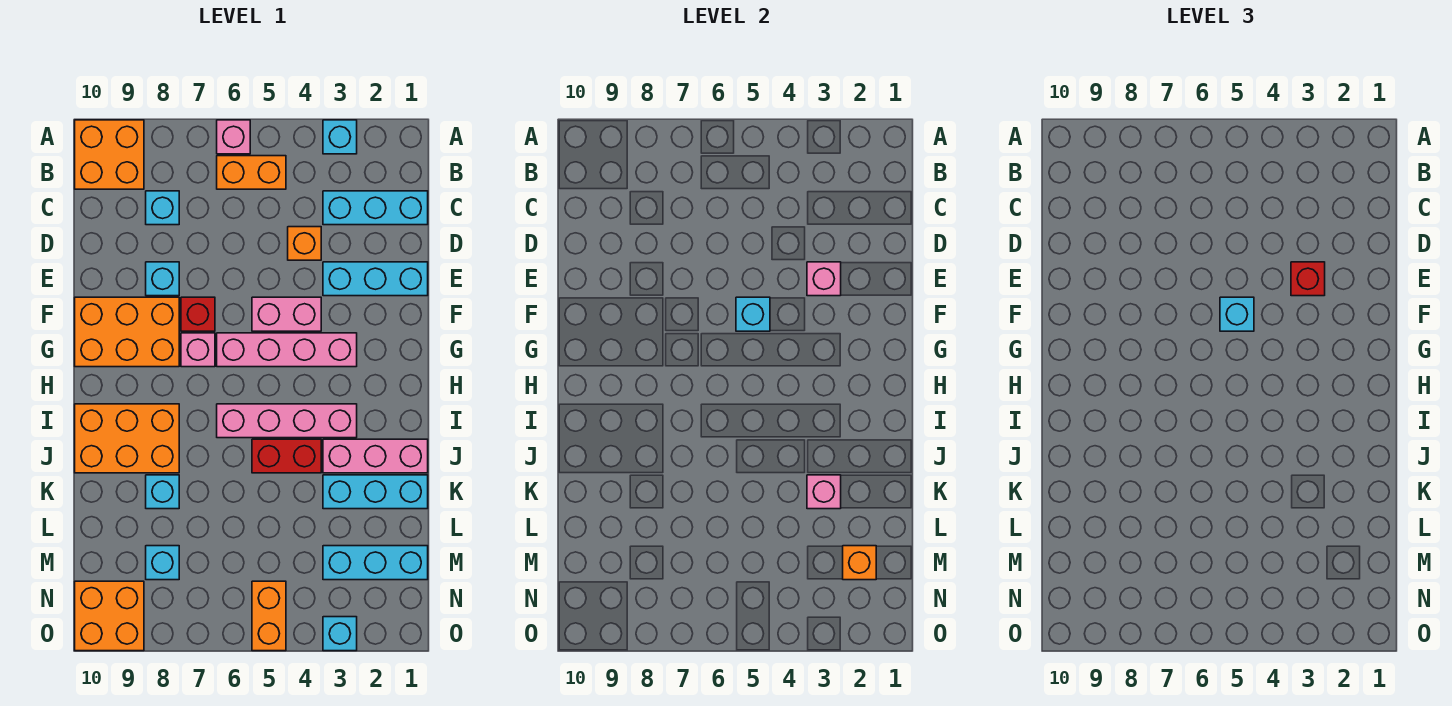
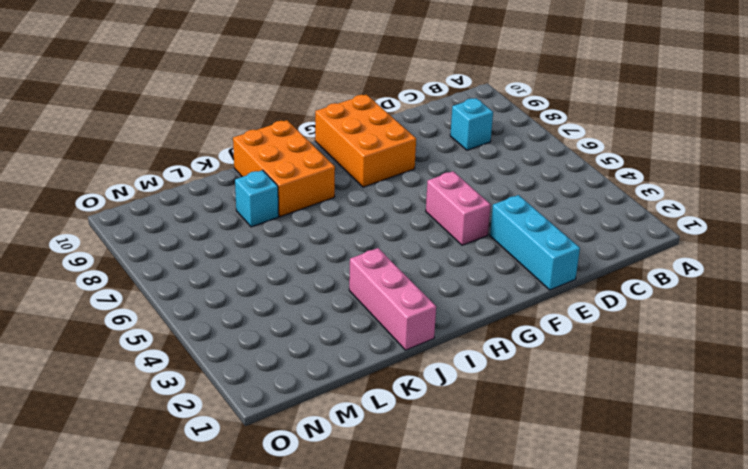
none -> cyan 1x1 brick [323,120,357,154]
none -> pink 1x1 brick [217,120,250,154]
none -> orange 2x2 brick [75,120,144,189]
none -> orange 1x2 brick [217,156,286,189]

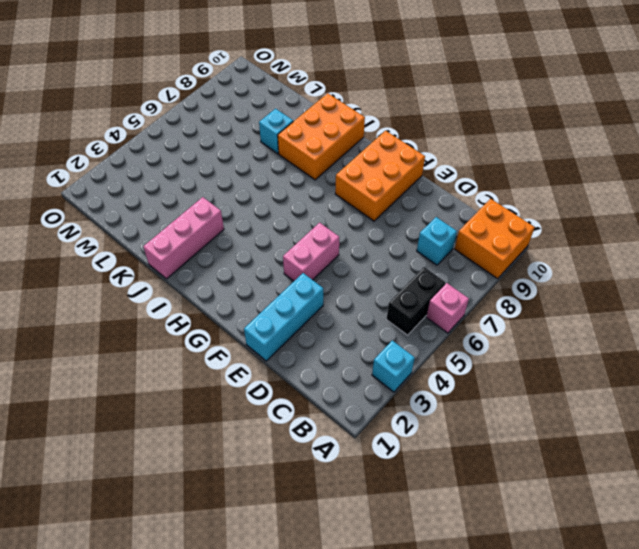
black 1x2 brick [387,267,445,335] -> orange 1x2 brick [217,156,286,189]
none -> cyan 1x3 brick [323,191,428,225]
none -> orange 1x1 brick [288,227,321,260]
none -> cyan 1x1 brick [146,262,179,296]
none -> red 1x1 brick [181,297,215,331]

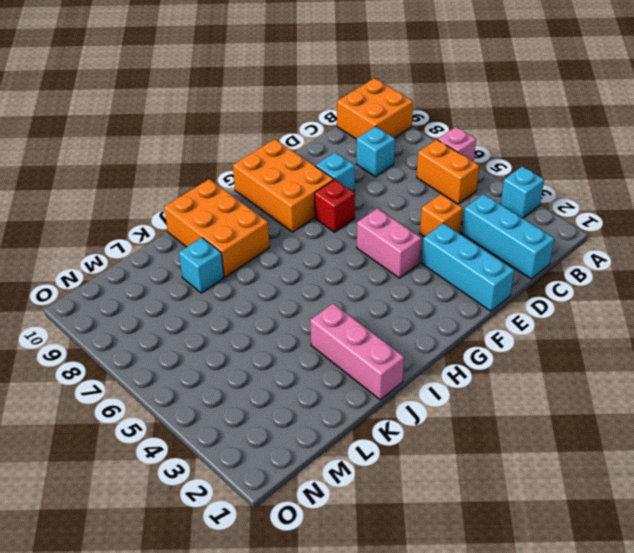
none -> pink 1x4 brick [217,333,357,367]
none -> pink 1x1 brick [181,333,215,367]
none -> pink 1x4 brick [217,404,357,438]
none -> red 1x2 brick [252,439,321,473]

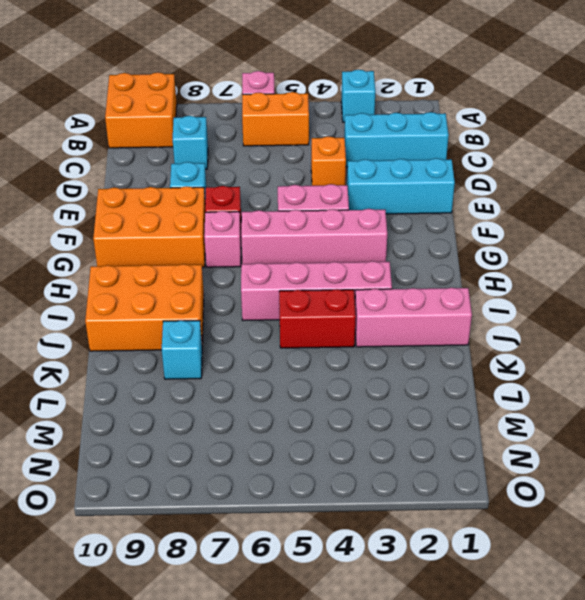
none -> cyan 1x3 brick [323,475,428,509]
none -> cyan 1x3 brick [323,546,428,580]
none -> cyan 1x1 brick [146,546,179,580]
none -> orange 1x2 brick [252,581,286,651]

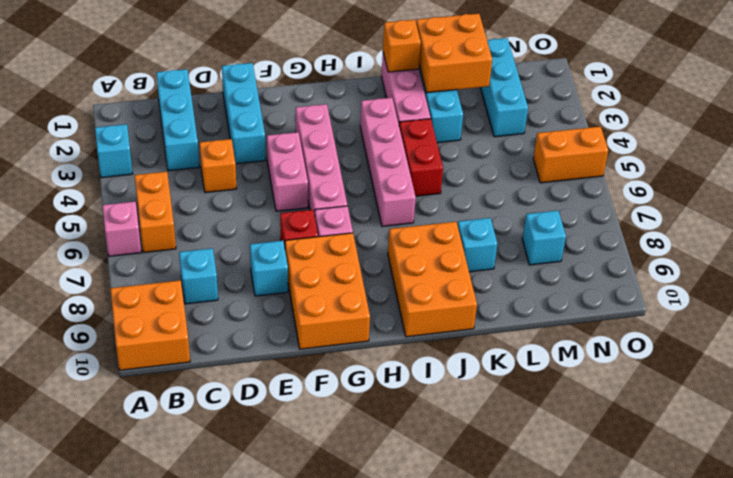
orange 1x1 brick [383,20,421,72] -> orange 1x1 brick moved to [843,546,876,580]
orange 2x2 brick [416,14,492,93] -> orange 2x2 brick moved to [75,581,144,651]
none -> cyan 1x1 brick [323,617,357,651]
none -> pink 1x1 brick [807,262,841,296]
none -> cyan 1x1 brick [736,297,770,331]
none -> pink 1x1 brick [807,475,841,509]

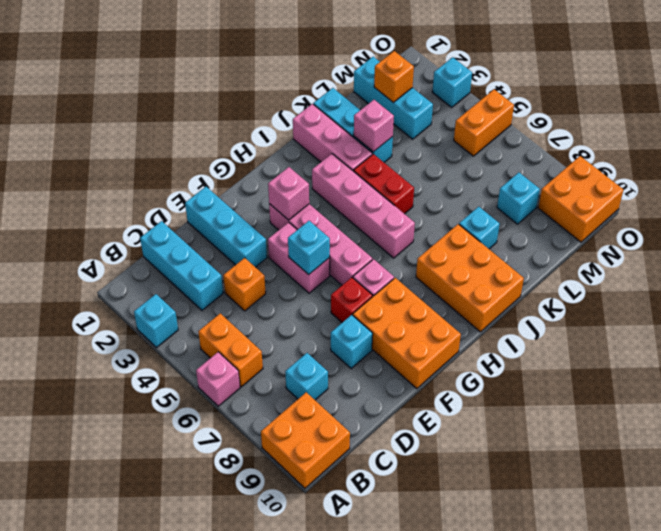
pink 1x1 brick [268,167,309,220] -> pink 1x1 brick moved to [807,262,841,296]
none -> red 1x1 brick [1291,262,1325,296]
none -> cyan 1x1 brick [1220,297,1254,331]

